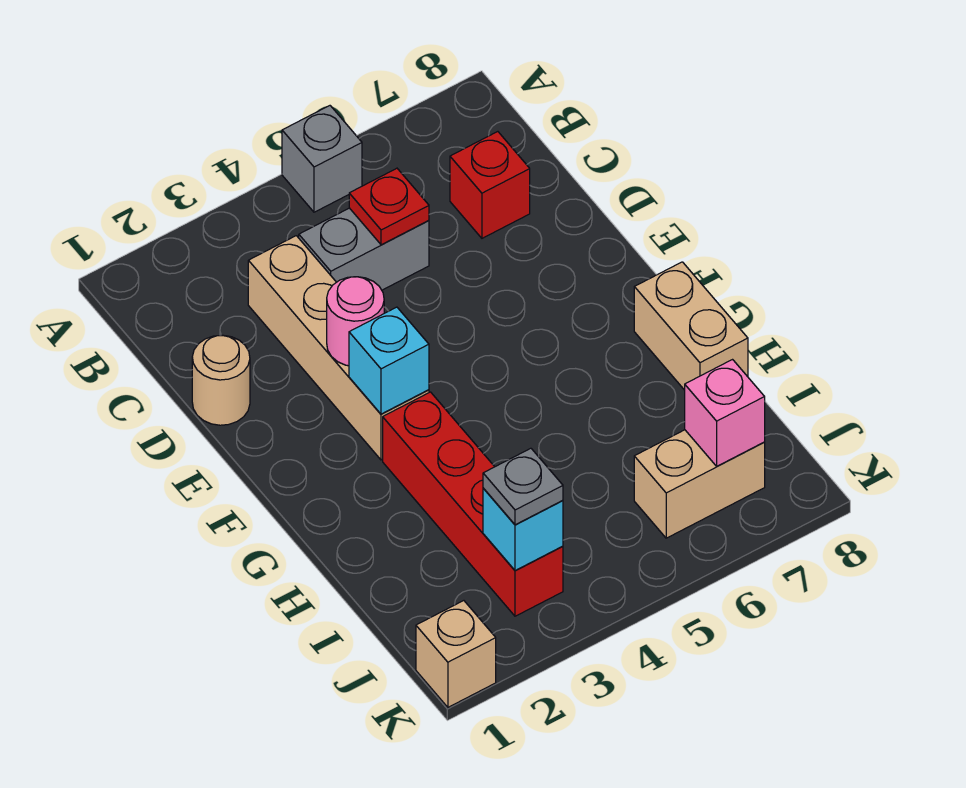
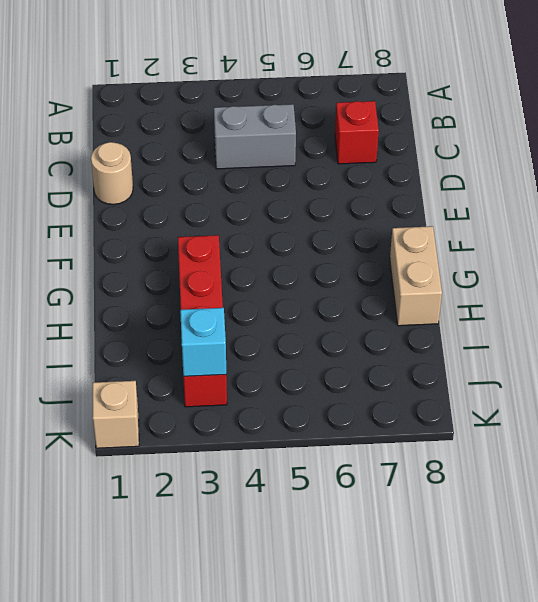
none -> grey 1x1 brick [282,106,362,212]
none -> tan 1x4 brick [248,236,429,460]
none -> tan 1x2 brick [634,430,765,538]

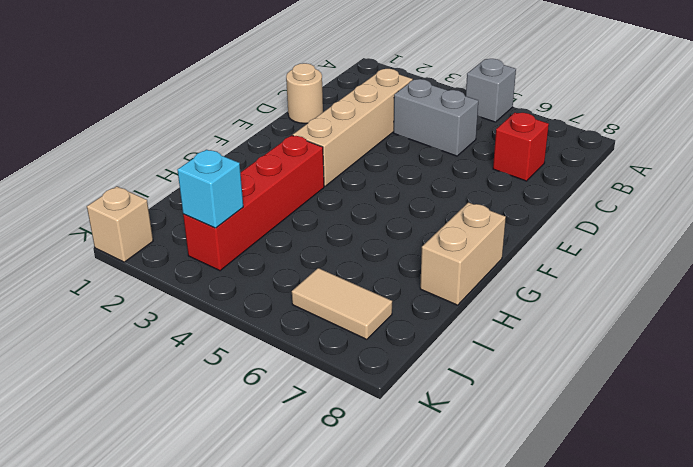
tan 1x2 tile [292,268,392,339] -> tan 1x2 brick [634,430,765,538]
none -> red 1x1 plate [349,168,429,245]
none -> pink 1x1 round brick [327,277,384,366]
none -> cyan 1x1 brick [349,307,429,414]

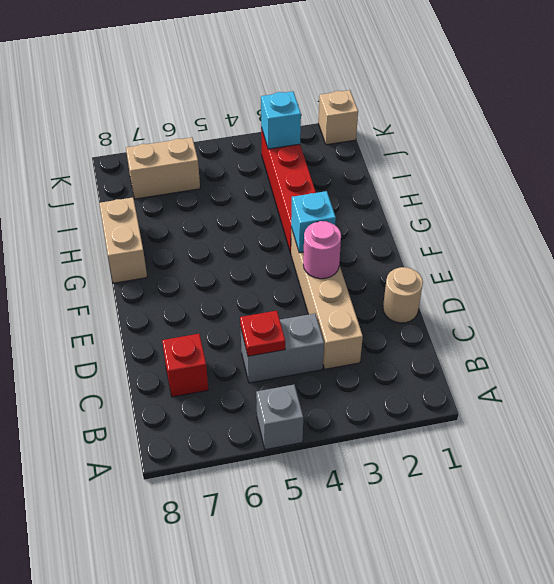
none -> pink 1x1 brick [685,360,765,466]
none -> grey 1x1 plate [483,448,563,525]

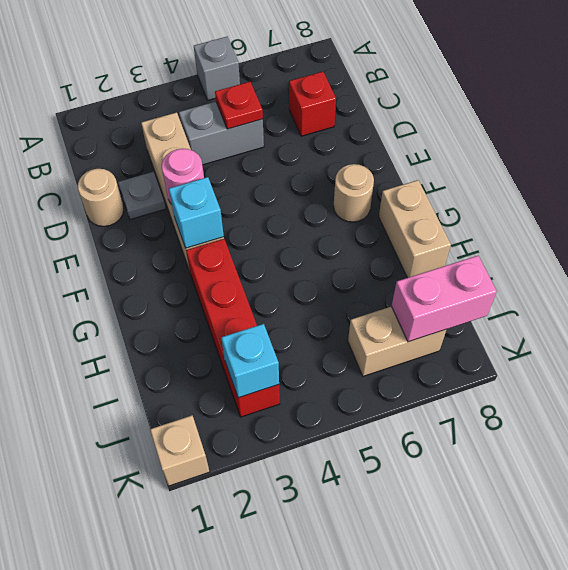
grey 1x1 plate [118,172,166,220] -> grey 1x1 plate moved to [483,448,563,525]
tan 1x1 round brick [333,164,374,222] -> none
pink 1x2 brick [391,256,497,342] -> pink 1x1 brick [685,360,765,466]

